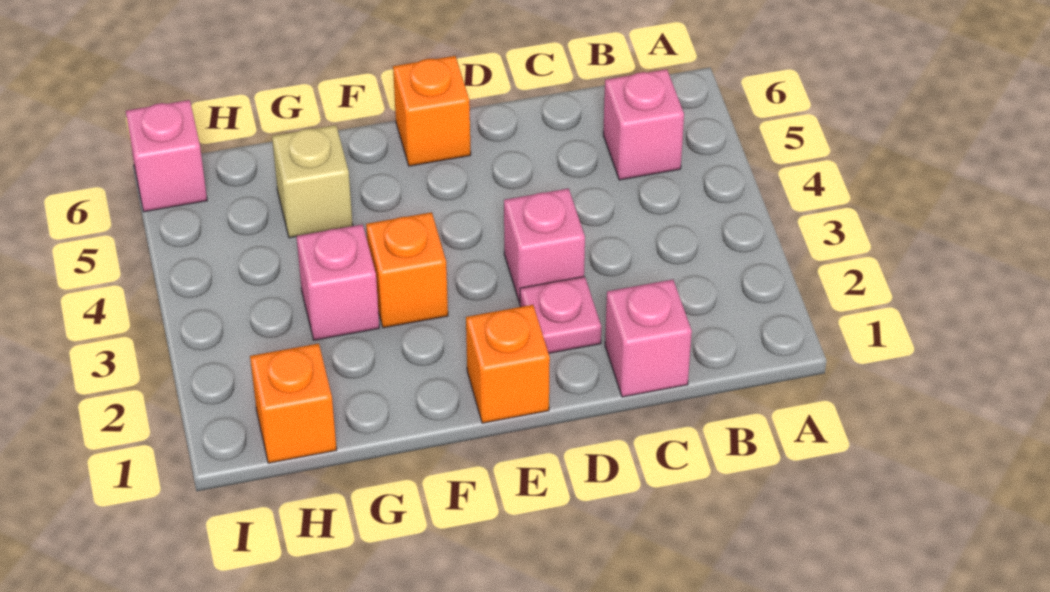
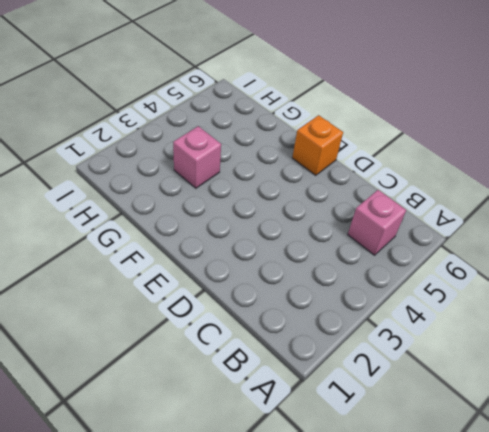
none -> pink 1x1 brick [605,279,692,397]
none -> pink 1x1 plate [520,277,601,353]

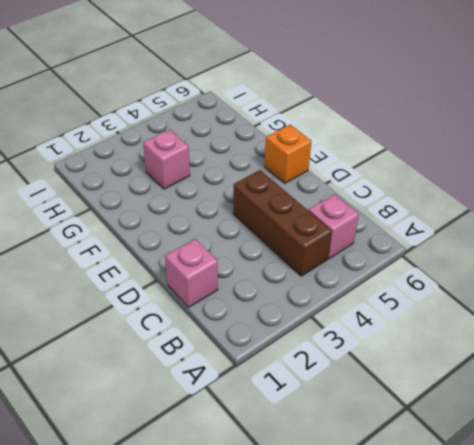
brown 1x3 brick [233,170,331,276] -> none
none -> pink 1x1 plate [520,277,601,353]
none -> pink 1x1 brick [504,188,585,303]

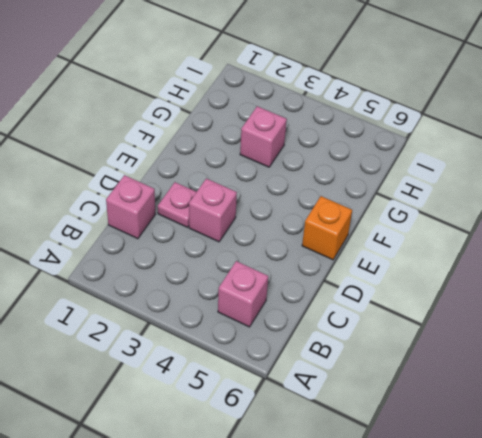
none -> orange 1x1 brick [466,305,550,423]
none -> orange 1x1 brick [366,212,448,328]

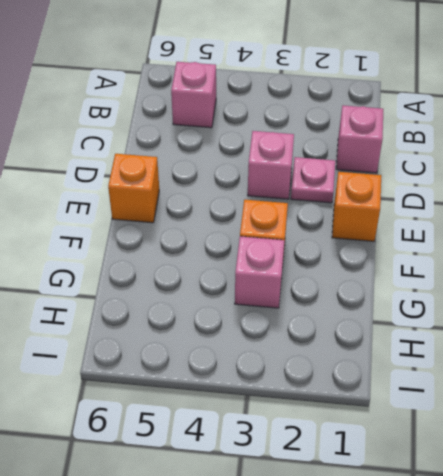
none -> tan 1x1 brick [272,125,353,238]
none -> orange 1x1 brick [250,344,337,463]

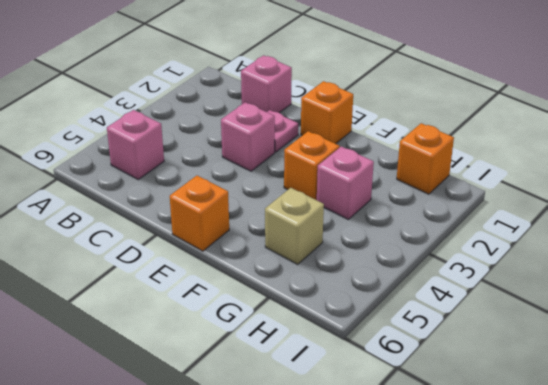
none -> pink 1x1 brick [126,100,207,212]

